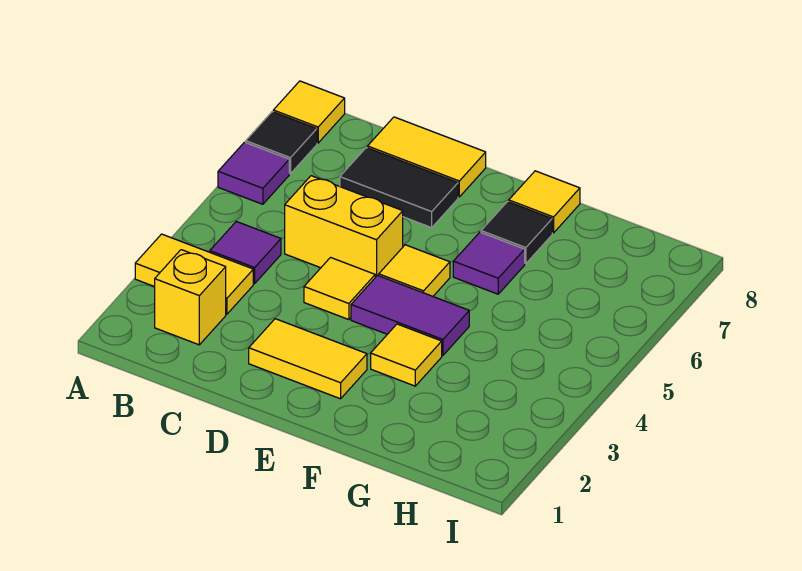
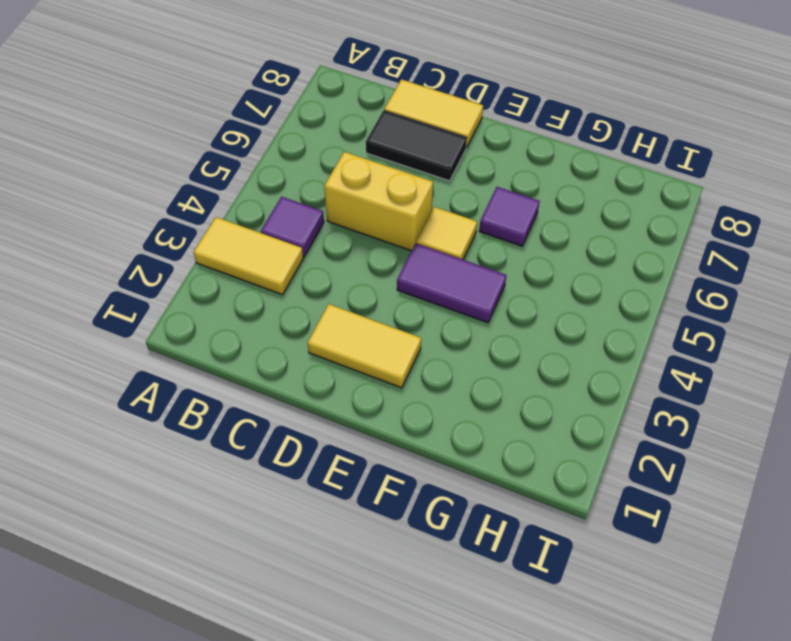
none -> purple 1x1 tile [218,142,289,204]
none -> black 1x1 tile [246,112,317,174]
none -> yellow 1x1 tile [273,81,345,143]

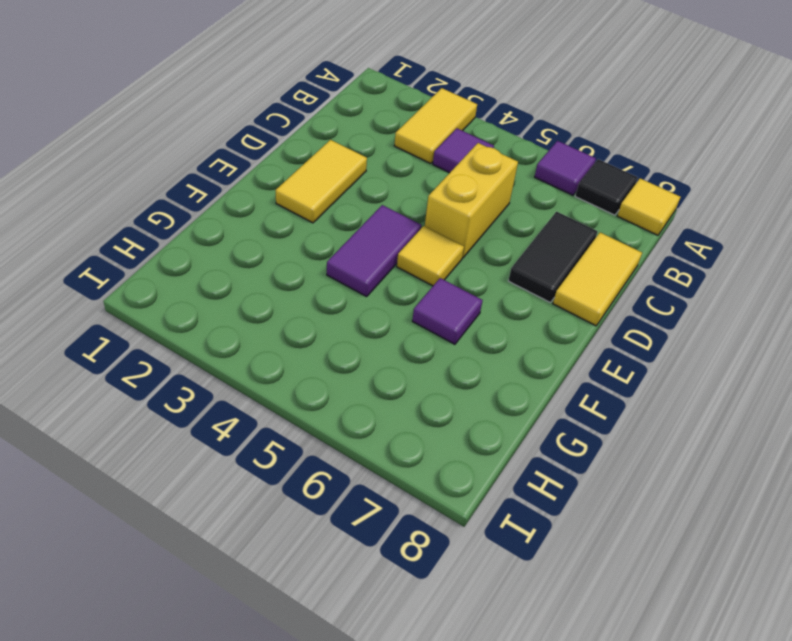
none -> yellow 1x1 brick [155,250,226,345]
none -> yellow 1x1 tile [304,258,375,320]
none -> yellow 1x1 tile [371,324,442,386]

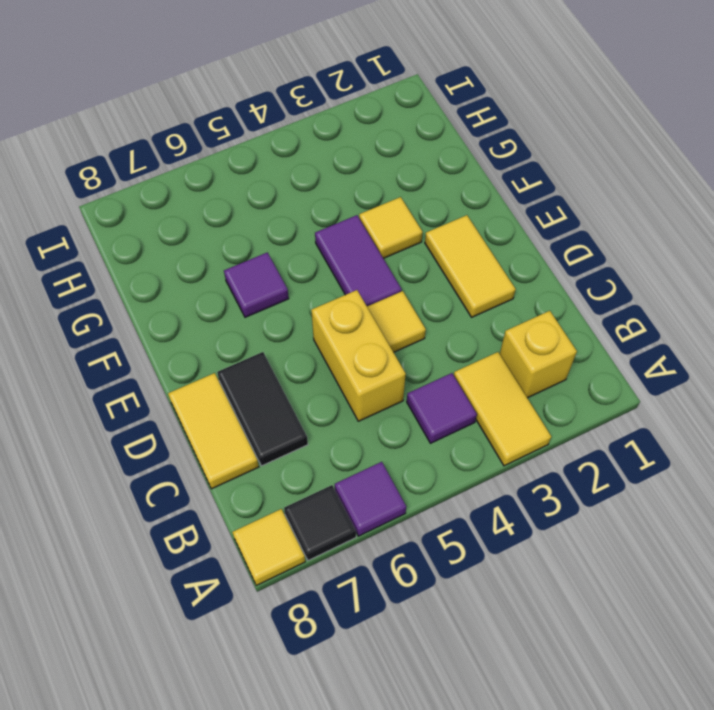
none -> yellow 1x1 tile [379,245,450,296]
none -> black 1x1 tile [481,202,552,264]
none -> yellow 1x1 tile [509,171,580,233]

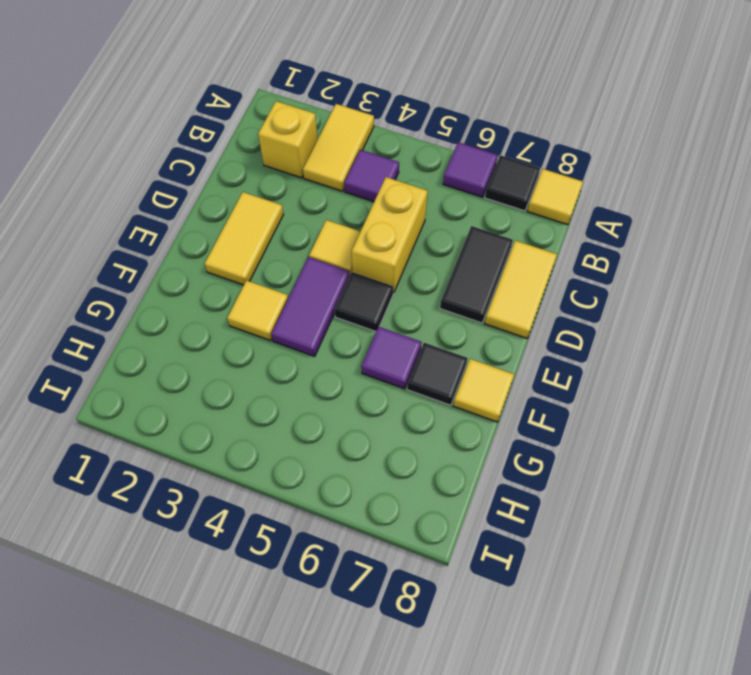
black 1x1 tile [335,272,393,331] -> yellow 1x1 tile [379,245,450,296]

